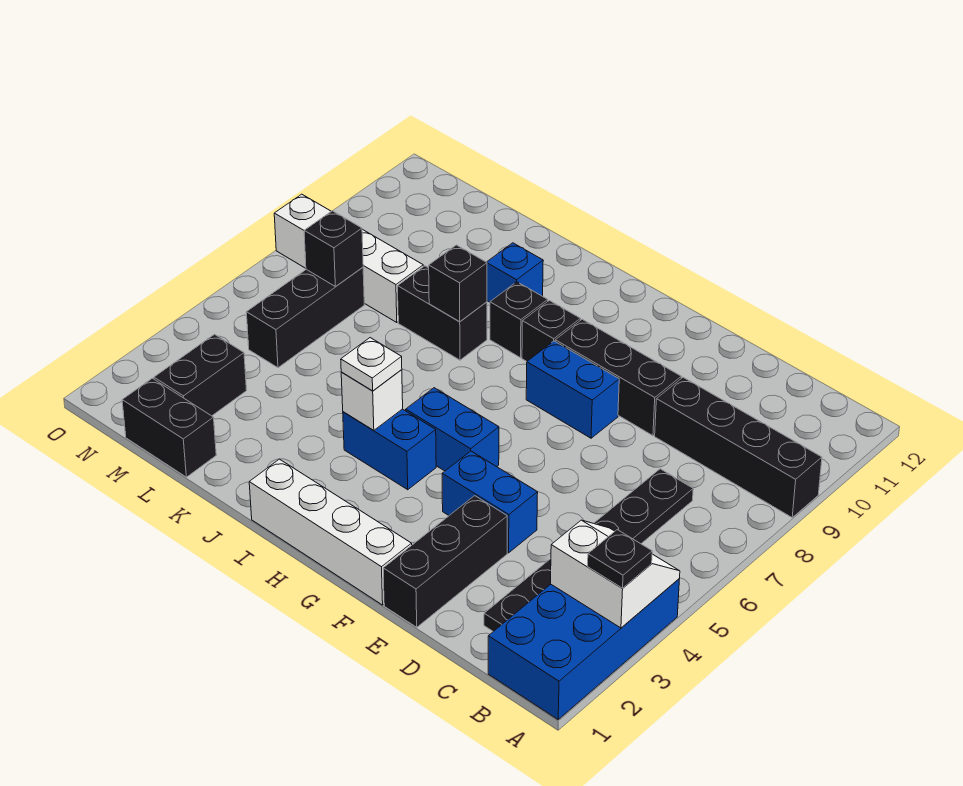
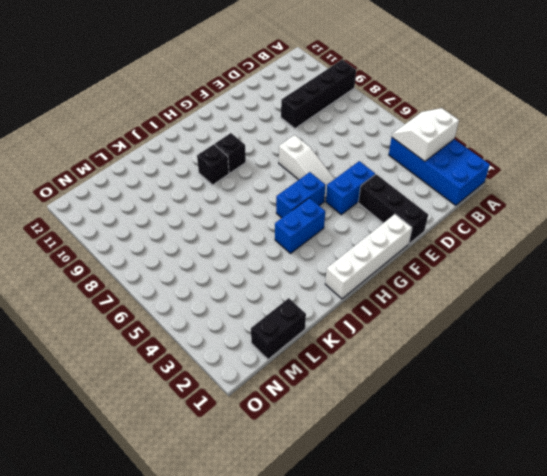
white 1x3 slope [279,135,334,201] -> none
none -> black 1x6 plate [484,469,693,631]
none -> black 1x3 brick [555,319,681,436]
none -> blue 1x2 brick [526,341,619,438]

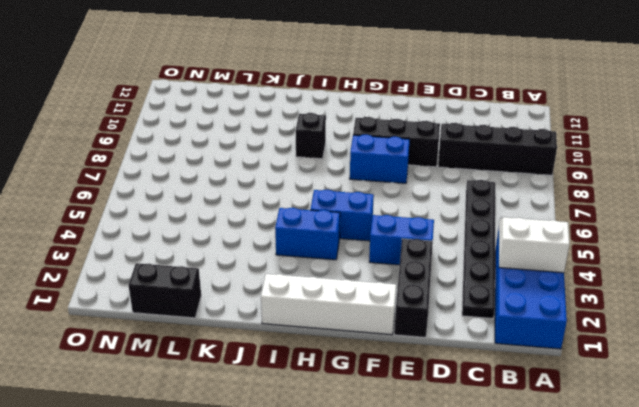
none -> black 1x1 brick [522,300,581,361]
none -> black 1x2 brick [398,266,487,360]
none -> blue 1x1 brick [487,243,543,302]

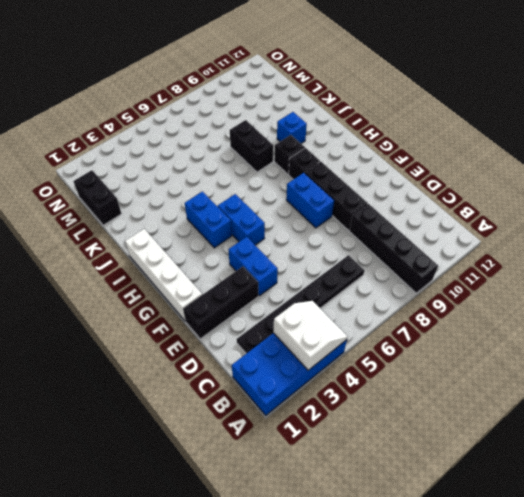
none -> white 1x4 brick [274,194,423,323]
none -> black 1x2 brick [154,334,246,416]
none -> black 1x3 brick [246,267,364,368]

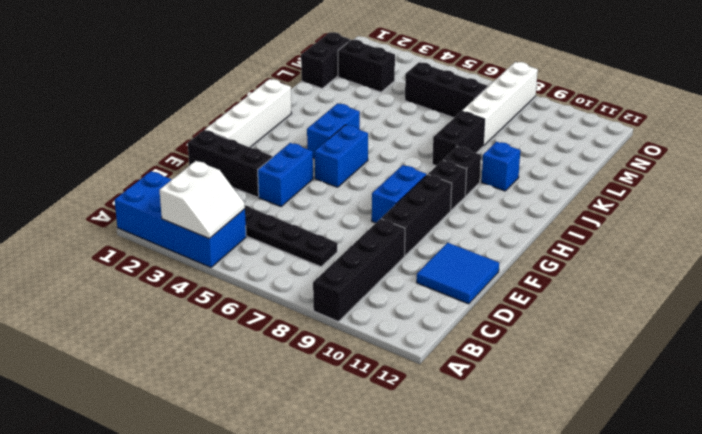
blue 2x2 tile [417,243,499,304] -> none
none -> white 1x1 brick [341,370,403,431]
none -> black 1x1 brick [429,245,487,322]
none -> black 1x1 brick [304,211,363,286]

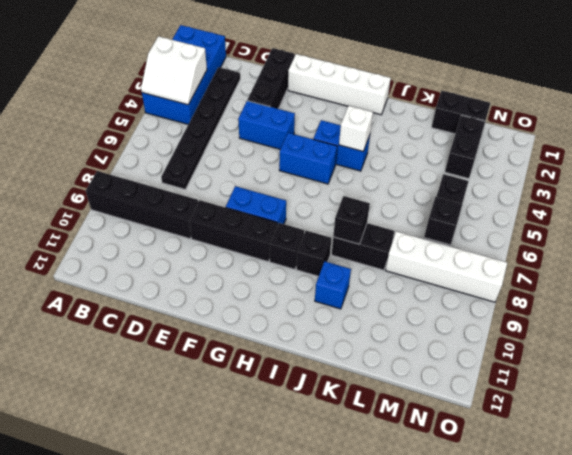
none -> black 1x1 plate [588,530,652,588]
none -> white 1x1 plate [341,338,402,391]

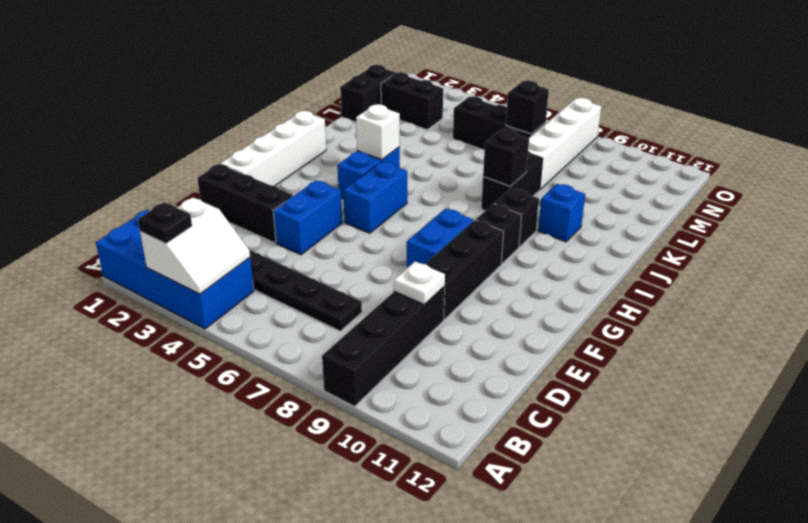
white 1x1 plate [394,261,445,305] -> white 1x1 plate moved to [341,338,402,391]

